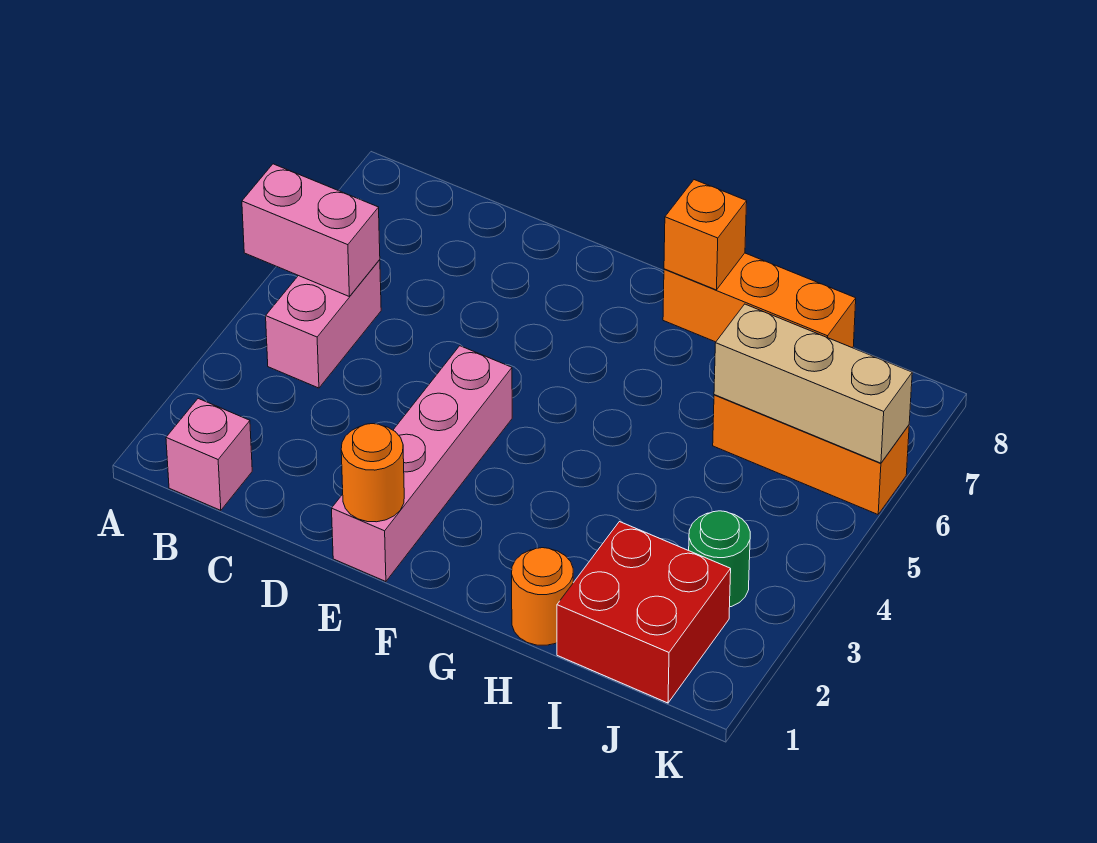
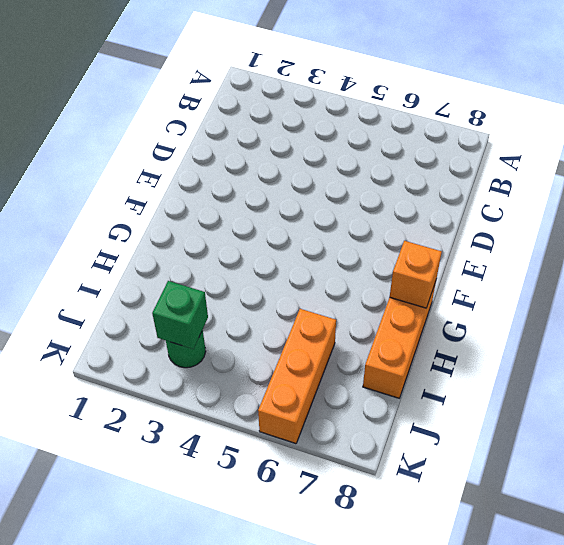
green 1x1 brick [152,281,208,349] -> none
none -> pink 1x1 brick [166,399,252,510]
none -> pink 1x2 brick [266,260,381,388]
none -> pink 1x4 brick [332,346,512,582]

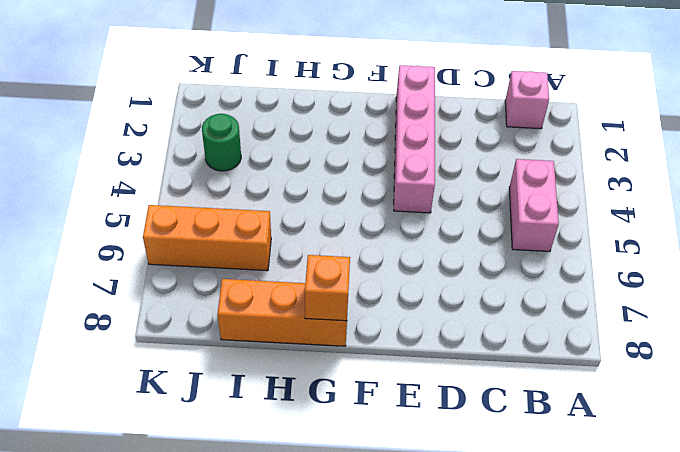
none -> orange 1x1 round brick [512,548,573,645]
none -> red 2x2 brick [557,522,731,703]
none -> pink 1x2 brick [242,164,380,297]

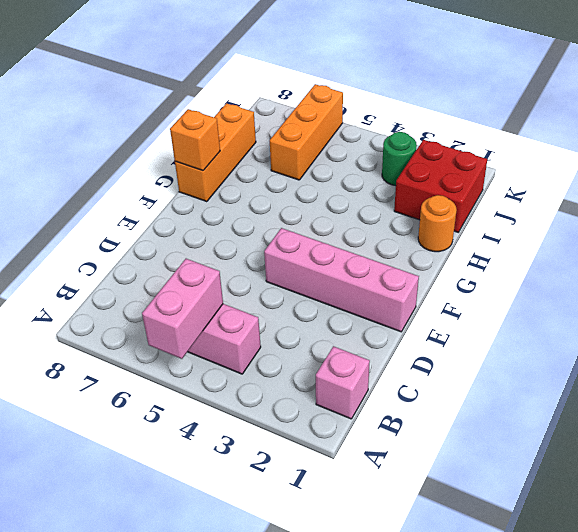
none -> orange 1x1 round brick [341,424,404,522]
none -> tan 1x3 brick [714,304,912,463]

